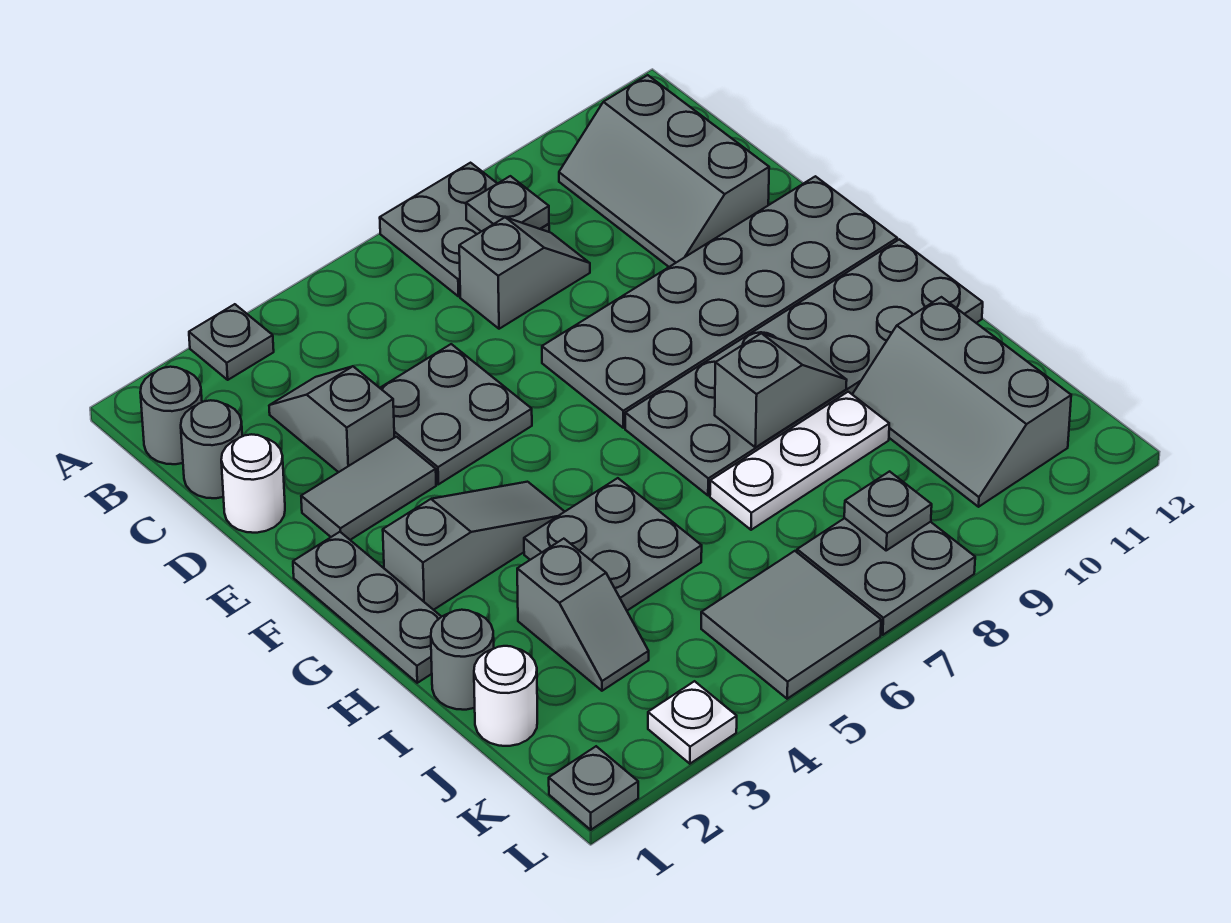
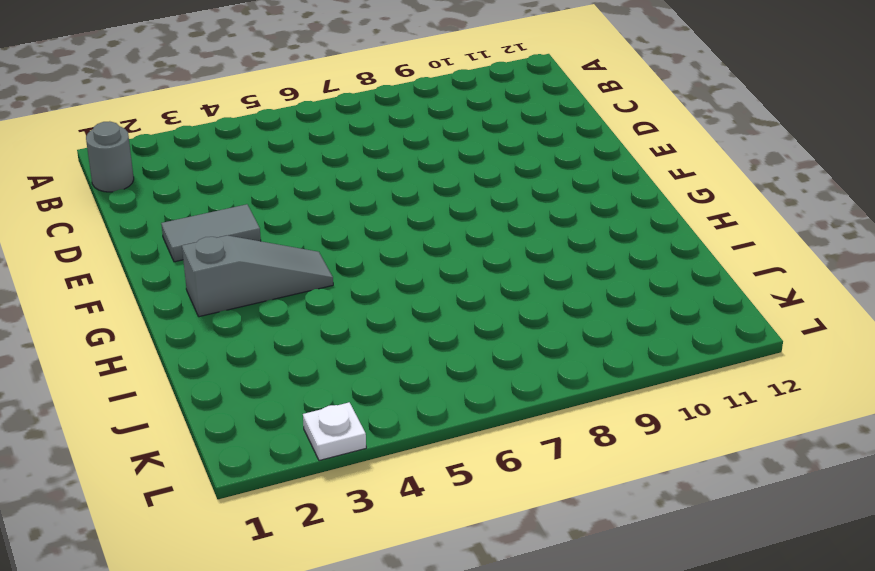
none -> grey 1x1 plate [189,304,274,380]
none -> grey 2x2 plate [380,163,549,296]
none -> grey 2x3 slope [559,75,769,267]

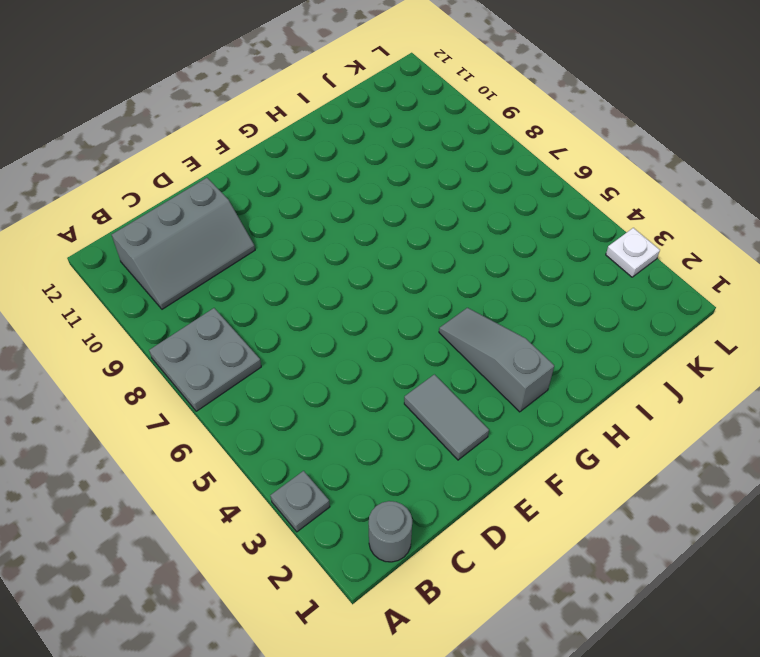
none -> grey 1x1 round brick [181,400,242,498]
none -> grey 1x2 slope [269,366,394,472]
none -> grey 1x2 slope [459,217,590,329]

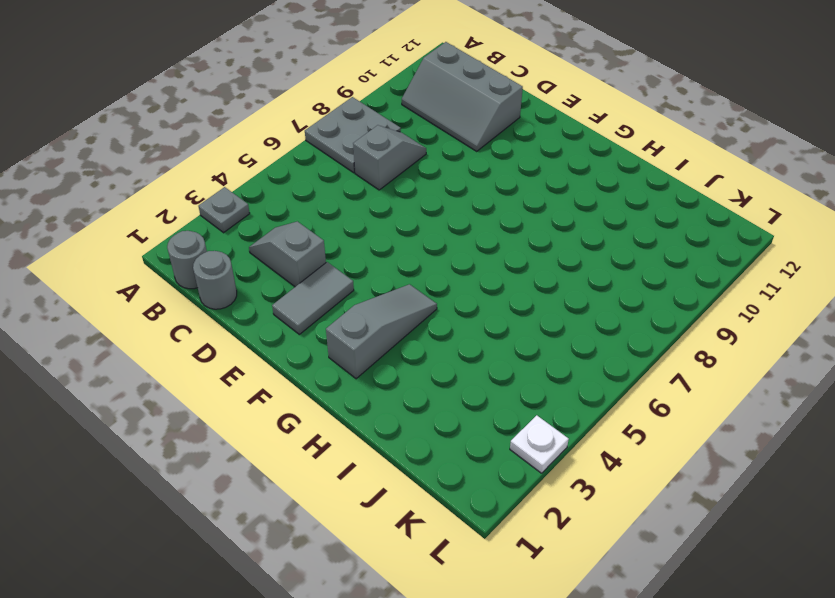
none -> white 1x1 round brick [221,434,285,533]
none -> grey 2x2 plate [380,344,532,484]
none -> grey 2x6 plate [542,176,897,428]

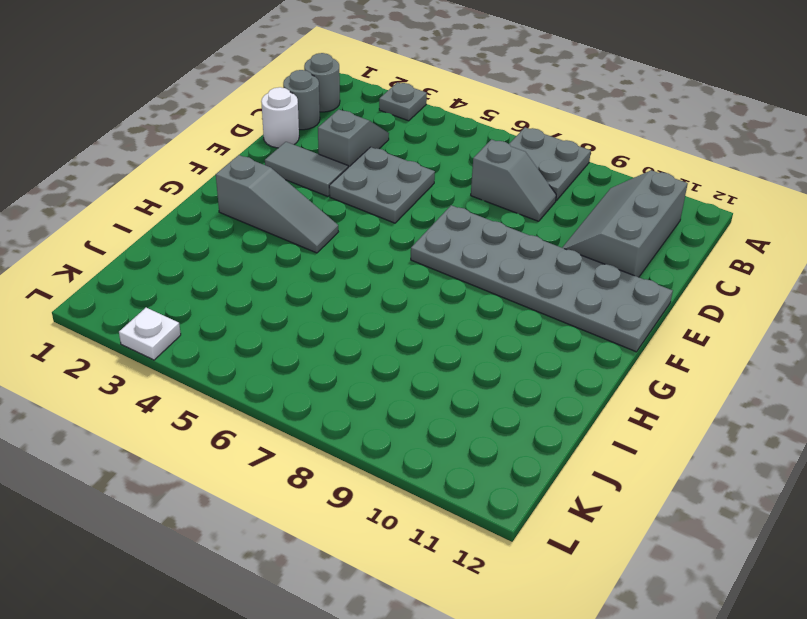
none -> grey 1x3 plate [293,532,441,683]
none -> grey 2x6 plate [625,239,983,496]
none -> grey 2x2 plate [524,478,702,610]

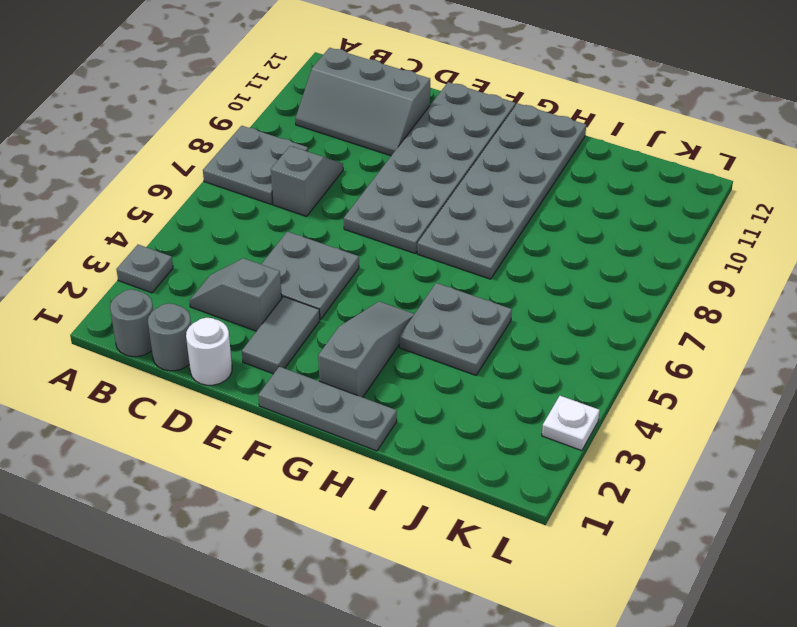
none -> grey 1x1 round brick [431,610,494,710]
none -> grey 1x2 slope [517,539,649,691]
none -> white 1x3 plate [710,392,889,530]

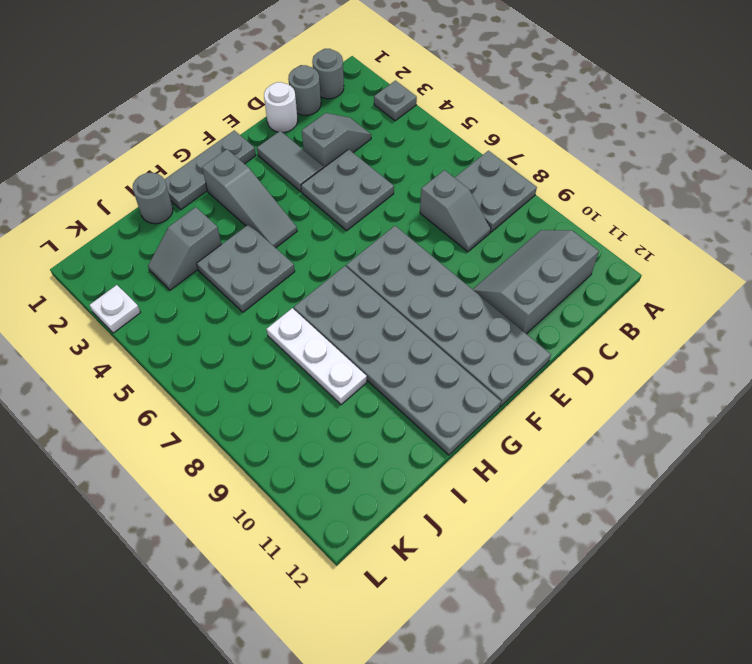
none -> grey 2x3 slope [852,297,1071,507]
none -> white 1x1 round brick [474,646,537,746]
none -> grey 2x2 tile [701,551,881,699]

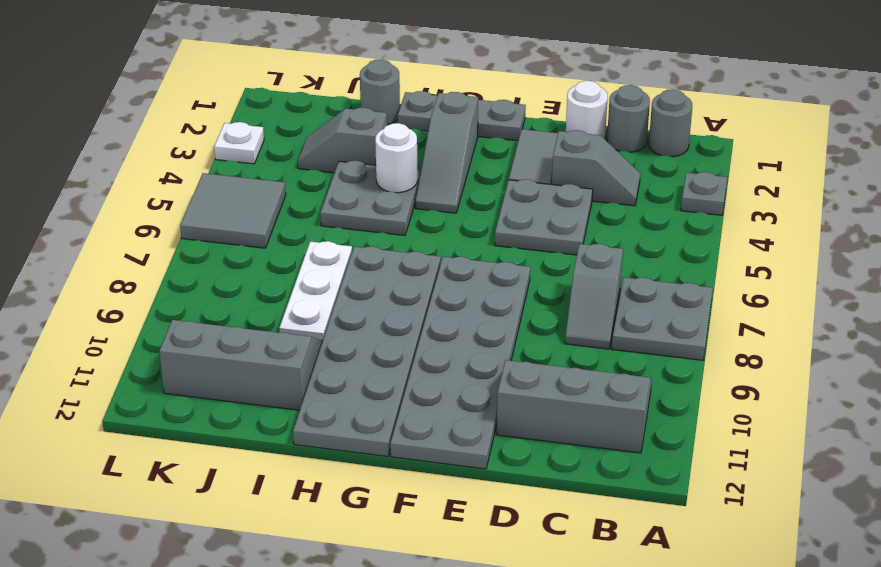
white 1x1 round brick [375,123,417,193] -> white 1x1 round brick moved to [474,646,537,746]
none -> grey 2x2 plate [797,518,975,635]
none -> grey 1x1 plate [549,746,638,830]
none -> grey 1x1 plate [466,176,549,232]

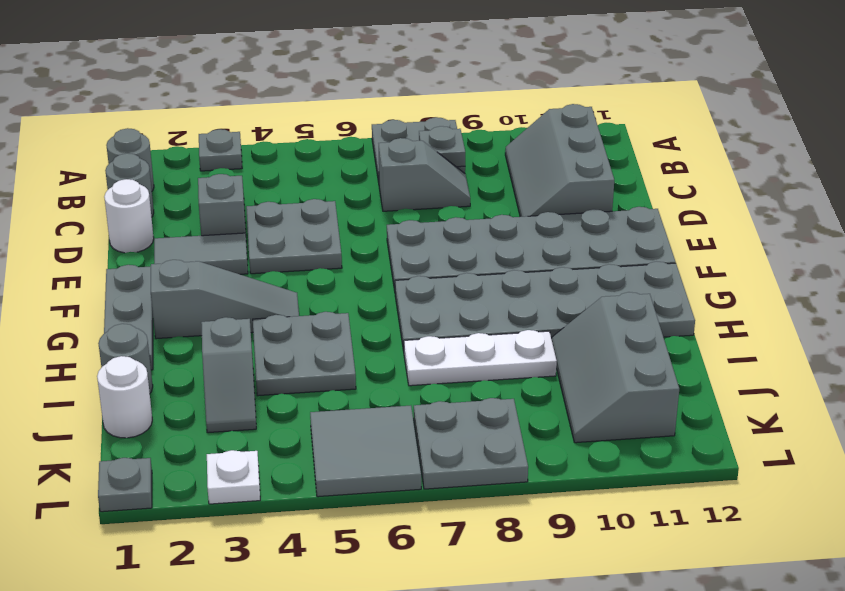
none -> grey 1x2 slope [715,333,847,447]
none -> grey 1x1 plate [844,471,932,550]

